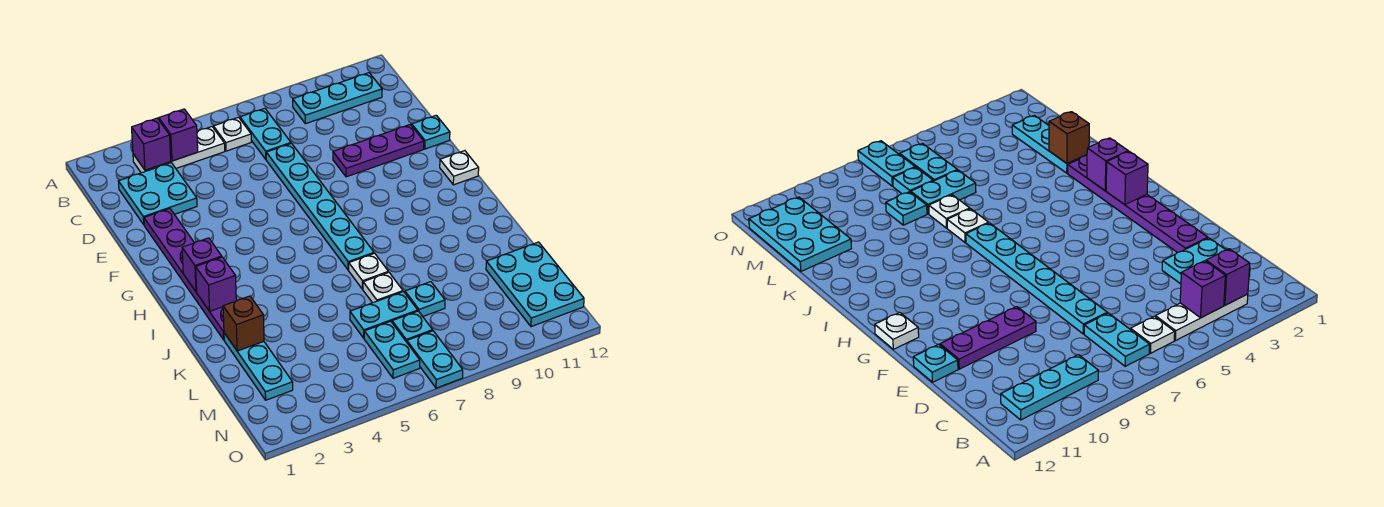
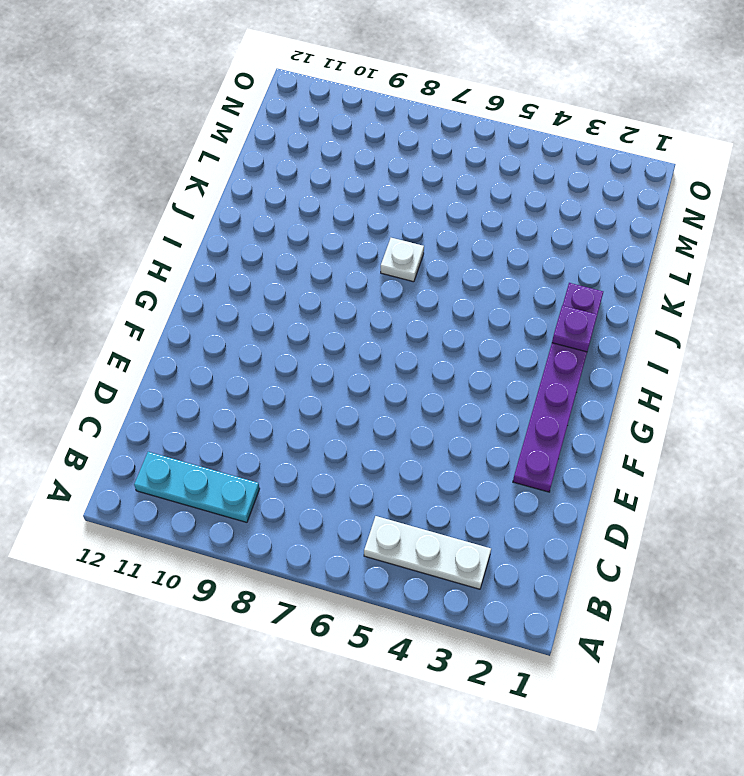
purple 1x1 plate [552,305,597,352] -> purple 1x1 brick [196,257,236,311]
none -> white 1x1 plate [213,117,251,151]
none -> cyan 1x2 plate [240,108,291,159]
none -> cyan 2x2 plate [118,163,197,225]

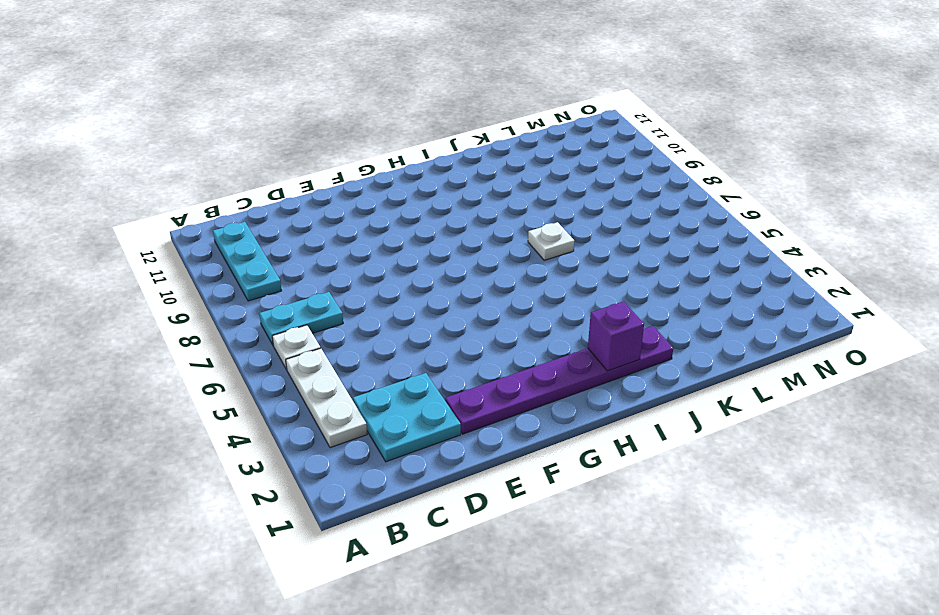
none -> cyan 1x6 plate [266,143,374,270]
none -> purple 1x3 plate [333,124,424,177]
none -> cyan 1x1 plate [412,115,450,149]

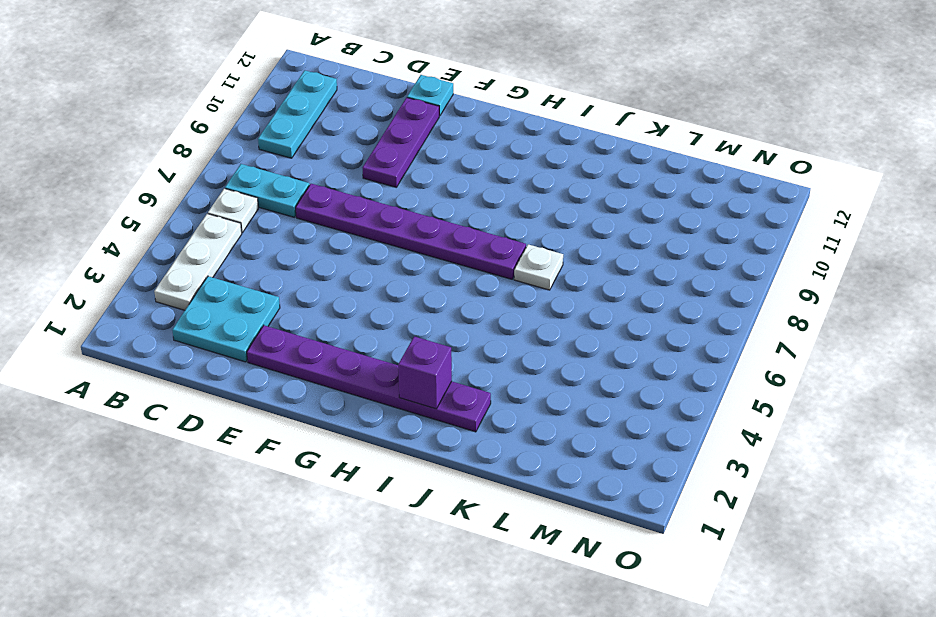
purple 1x6 plate [295,184,526,279] -> cyan 1x6 plate [266,143,374,270]
none -> white 1x1 plate [440,151,479,185]
none -> cyan 1x3 plate [224,333,293,400]
none -> white 1x1 plate [363,272,403,303]

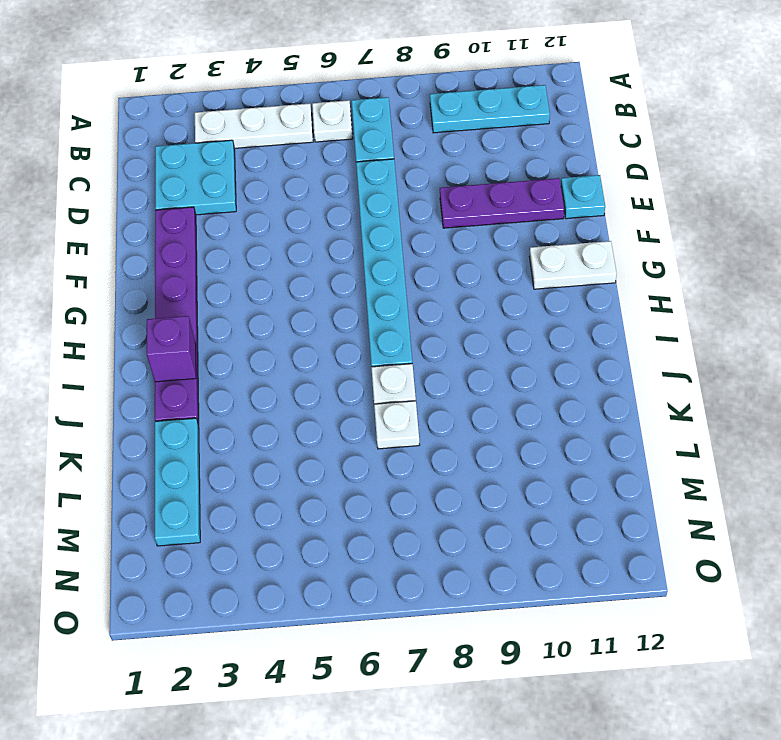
white 1x2 plate [529,241,617,289] -> white 1x1 plate [440,151,479,185]
none -> cyan 1x2 plate [350,292,418,338]
none -> cyan 1x1 plate [405,282,445,316]
none -> cyan 2x3 plate [486,242,584,327]

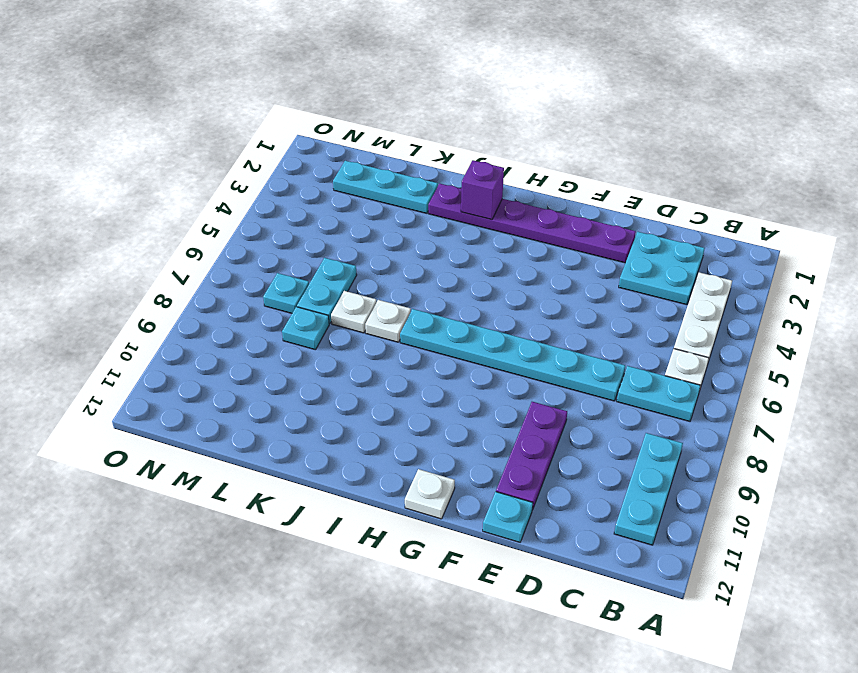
none -> cyan 2x3 plate [486,242,584,327]
none -> cyan 1x2 plate [364,321,420,378]
none -> cyan 1x2 plate [407,331,463,388]

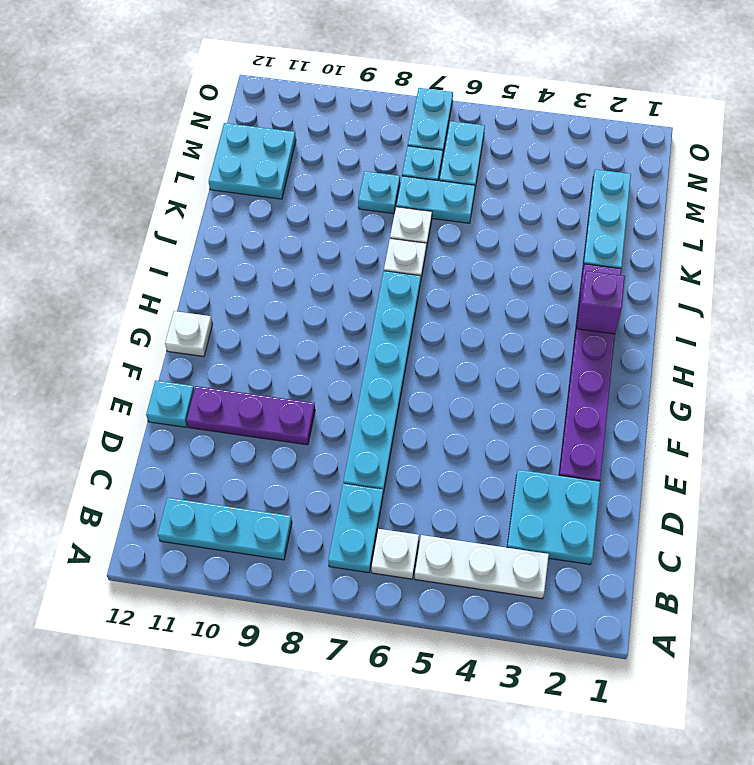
cyan 2x2 plate [209,123,296,199] -> cyan 2x3 plate [486,242,584,327]
none -> purple 1x1 brick [132,118,171,170]
none -> purple 1x1 brick [159,109,198,161]
none -> purple 1x1 brick [182,238,222,292]

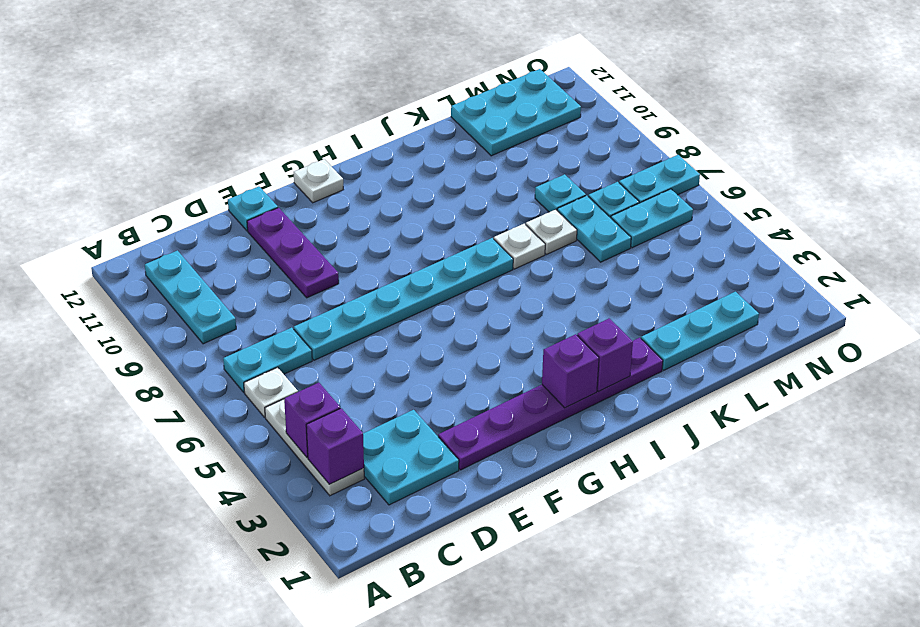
none -> brown 1x1 brick [223,296,264,351]

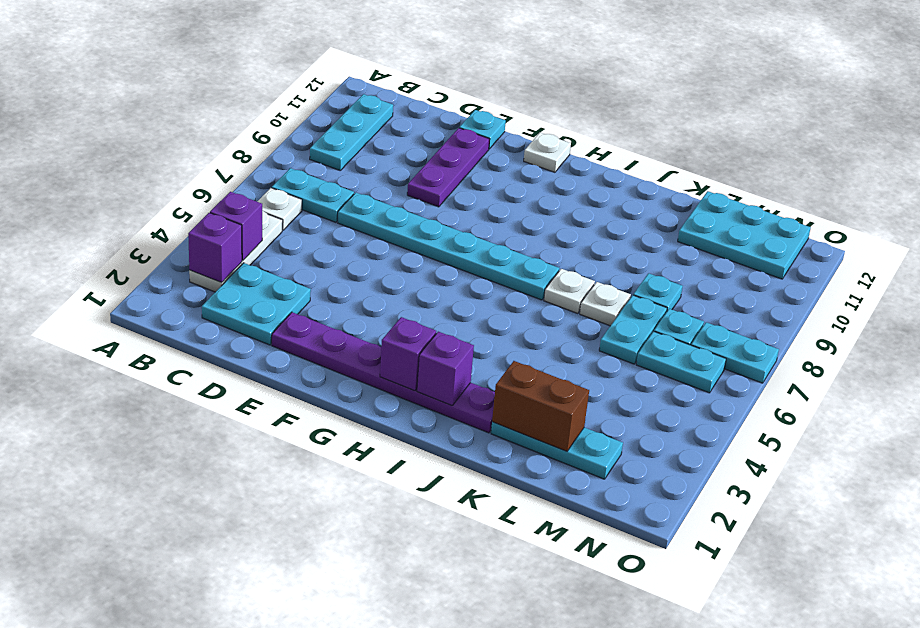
brown 1x2 brick [492,361,589,451] -> brown 1x1 brick [223,296,264,351]

